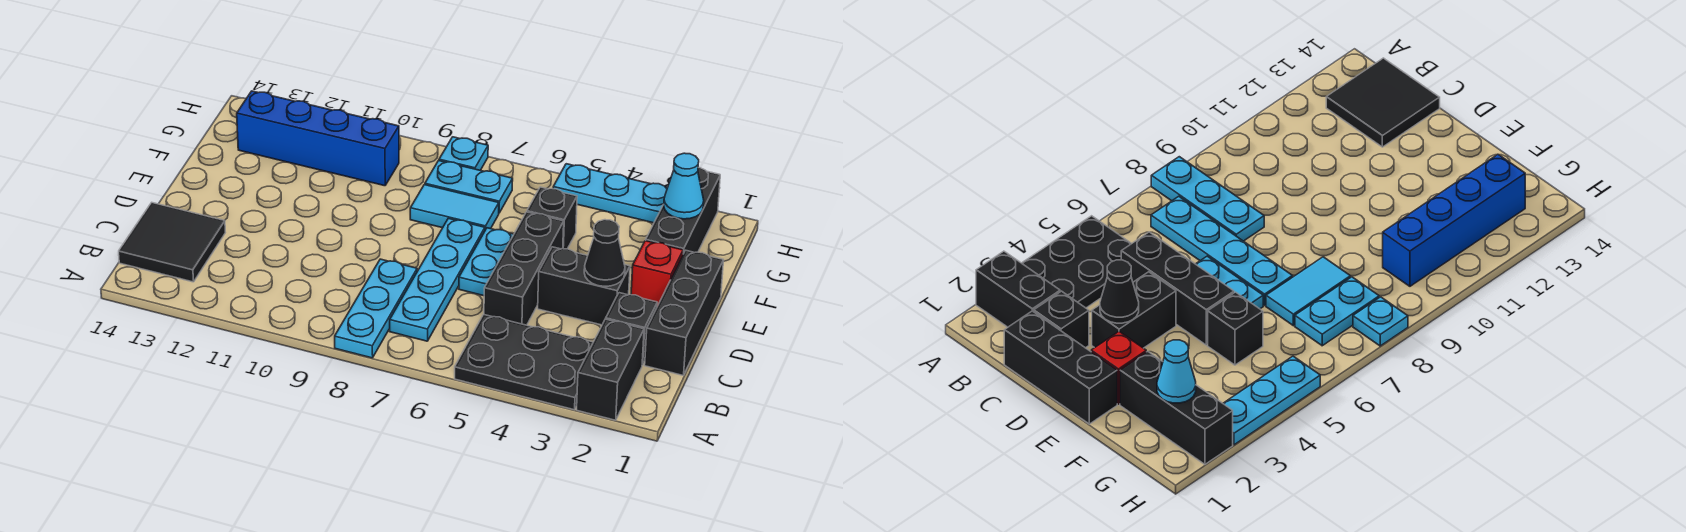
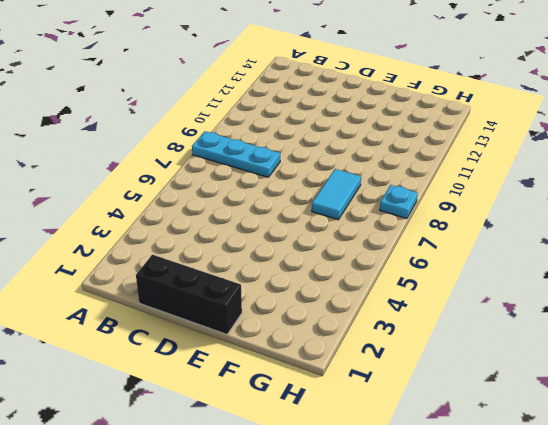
none -> black 1x2 brick [577,319,644,420]
none -> black 2x3 plate [455,315,593,410]
none -> cyan 1x4 plate [390,218,485,341]

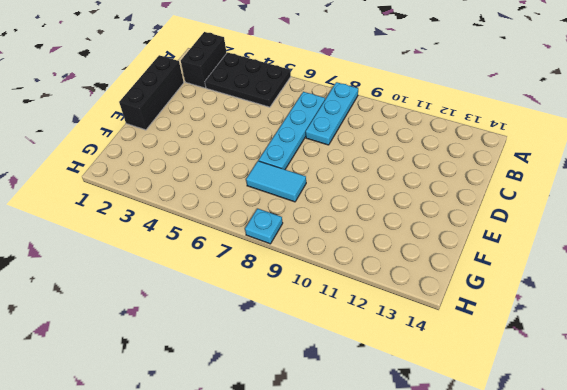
none -> black 2x2 tile [119,203,225,282]
none -> black 1x1 brick [606,293,657,365]
none -> black 1x3 brick [484,212,564,325]

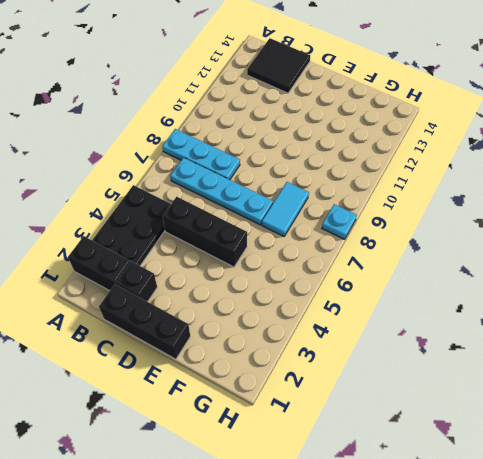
none -> black 1x2 brick [538,247,630,325]
none -> cyan 1x2 plate [459,228,514,296]
none -> red 1x1 brick [631,241,683,306]

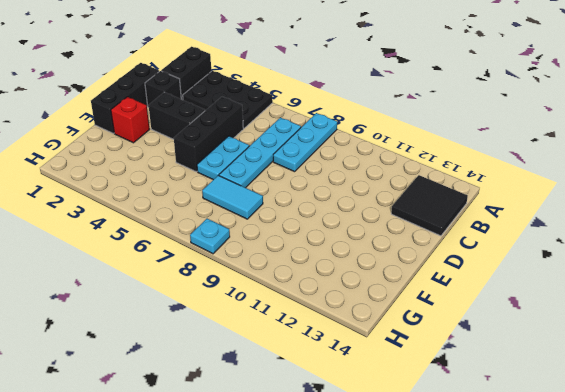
none -> black 1x3 brick [646,168,720,254]
none -> black 1x1 brick [527,187,577,249]
none -> cyan 1x2 plate [425,161,513,213]

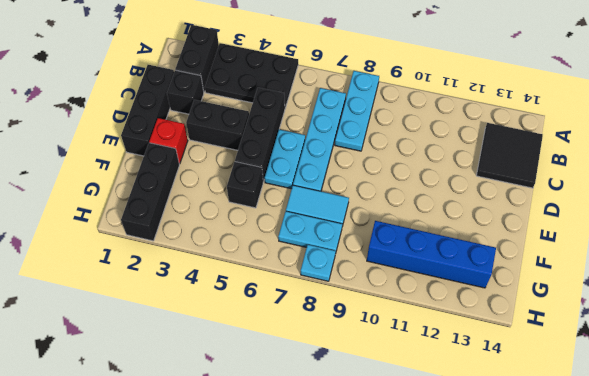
none -> cyan 1x3 plate [553,164,667,223]
none -> black 1x1 cone [584,220,625,286]
none -> cyan 1x1 cone [664,153,704,219]

